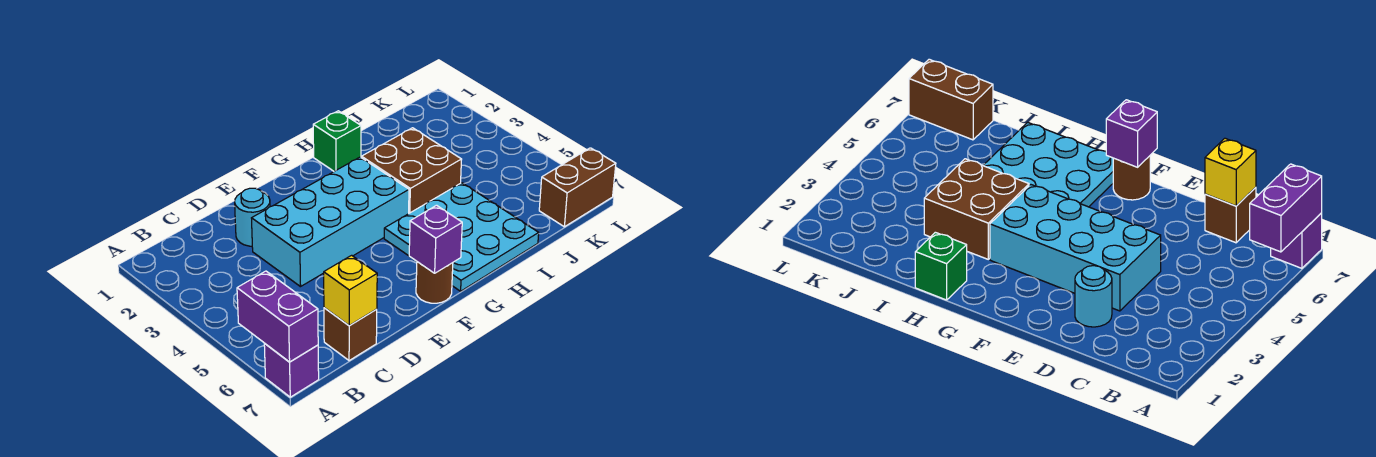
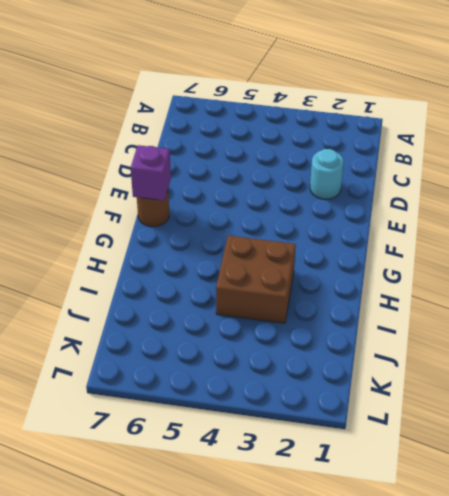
none -> purple 1x1 brick [264,344,319,397]
none -> brown 1x1 brick [324,308,377,361]
none -> cyan 2x4 brick [252,157,409,287]

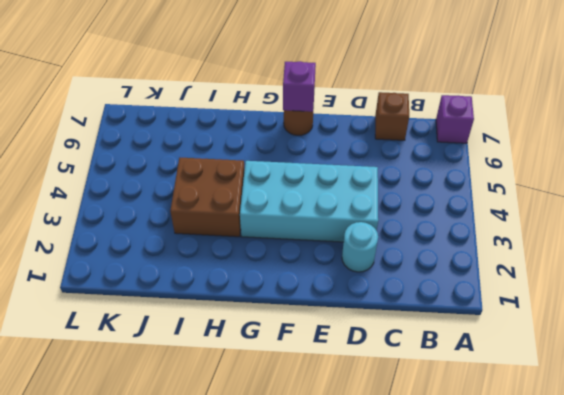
none -> cyan 3x3 plate [384,183,539,291]
none -> green 1x1 brick [313,111,361,171]
none -> brown 1x2 brick [539,148,616,227]

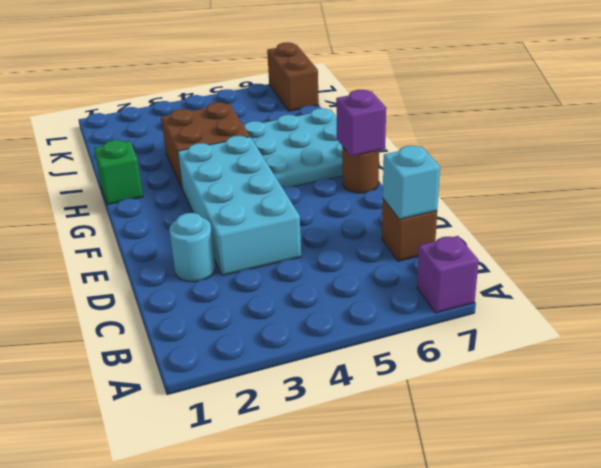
cyan 1x1 brick [383,145,440,219] -> yellow 1x1 brick [324,255,377,326]
none -> purple 1x2 brick [237,271,318,362]

